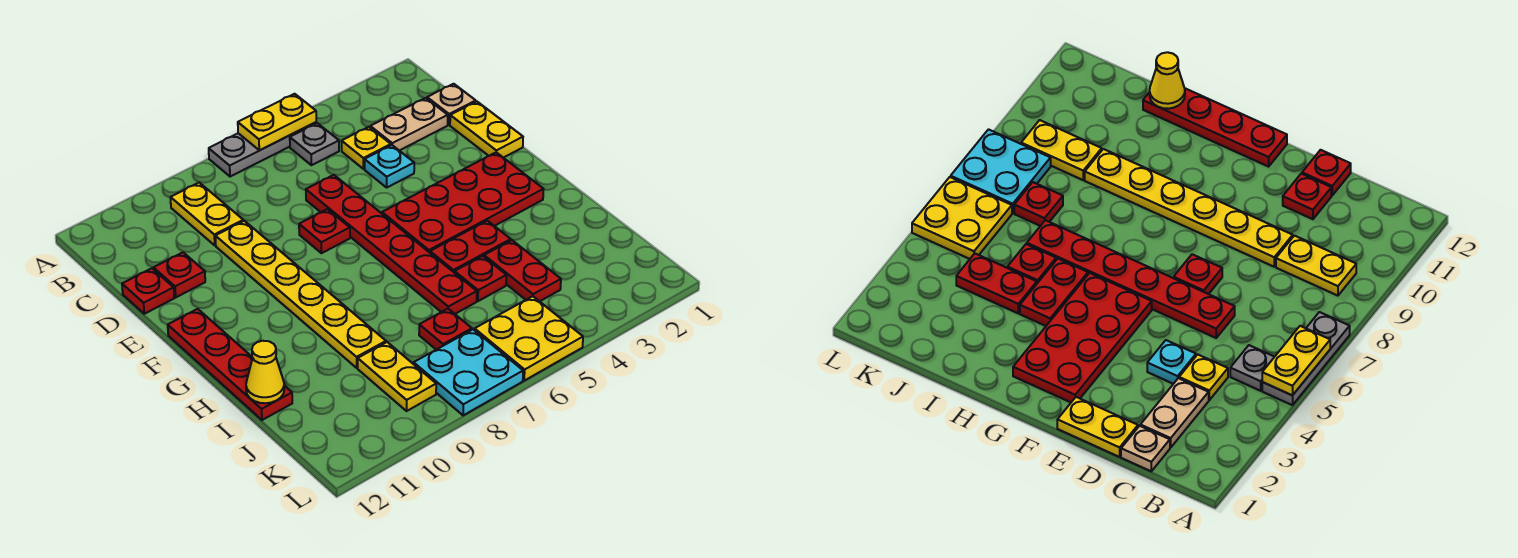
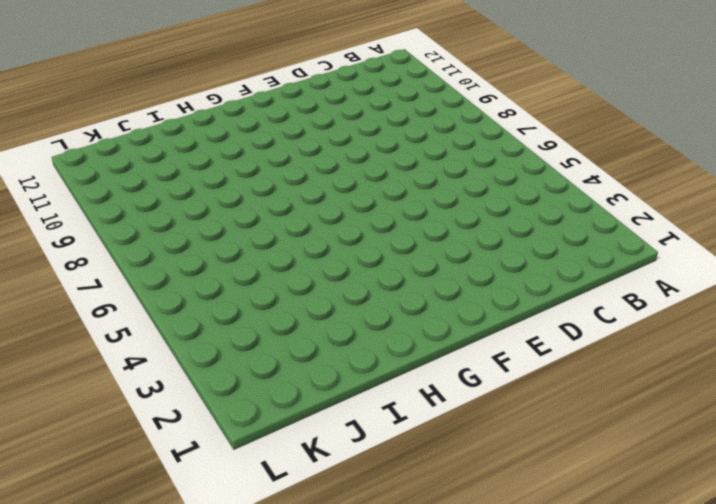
none -> grey 1x3 plate [209,122,316,177]
none -> grey 1x1 plate [290,123,339,165]
none -> yellow 1x2 plate [170,183,243,245]

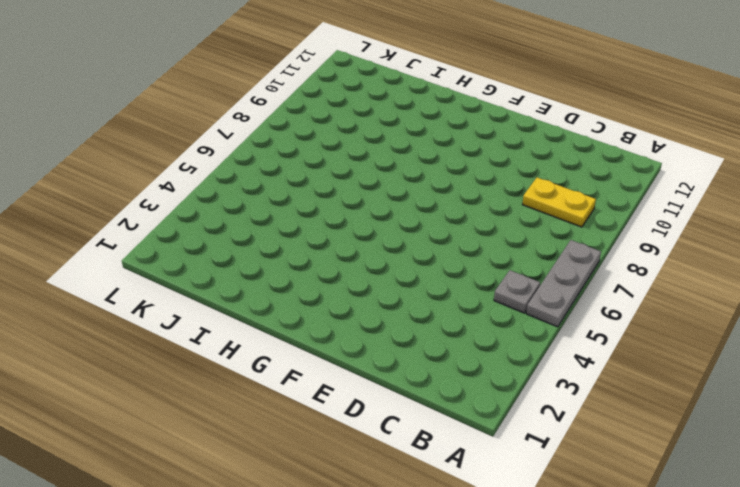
none -> tan 1x1 plate [427,84,476,125]
none -> tan 1x2 plate [370,98,448,151]
none -> yellow 1x1 plate [342,127,391,169]

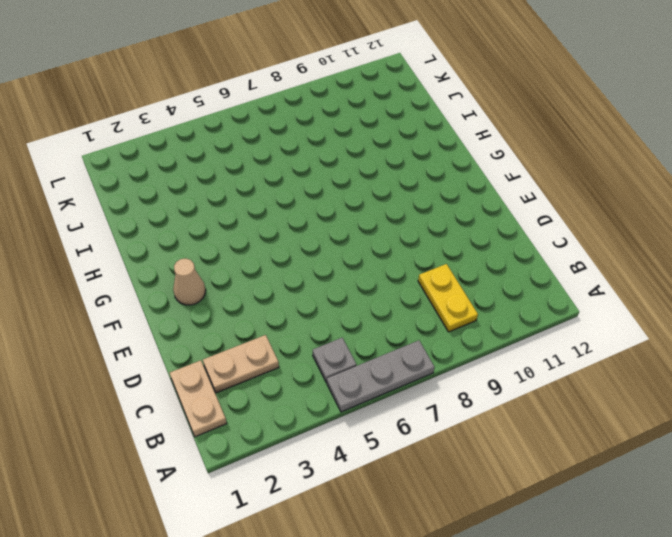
tan 1x2 plate [170,360,227,437] -> tan 1x1 plate [427,84,476,125]
tan 1x1 cone [173,258,206,305] -> red 2x4 plate [382,152,544,253]
none -> yellow 1x1 plate [342,127,391,169]
none -> yellow 1x2 plate [450,102,523,158]
none -> cyan 1x1 plate [365,145,414,187]

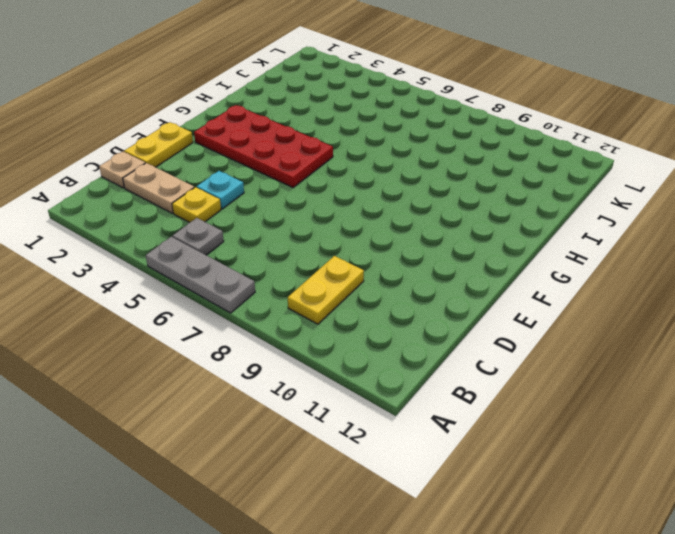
none -> red 1x6 plate [306,175,477,314]
none -> yellow 1x6 plate [215,221,386,368]
none -> red 1x1 plate [154,252,205,297]

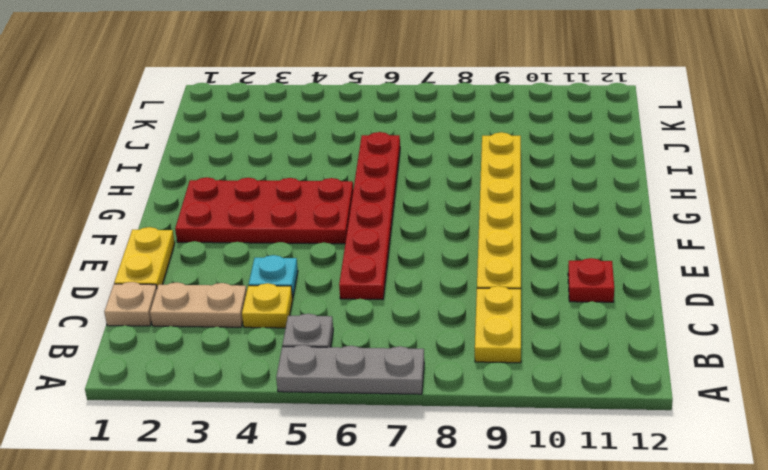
none -> red 1x1 plate [122,268,174,314]
none -> red 1x1 plate [299,209,350,253]
none -> red 1x4 plate [168,309,292,420]

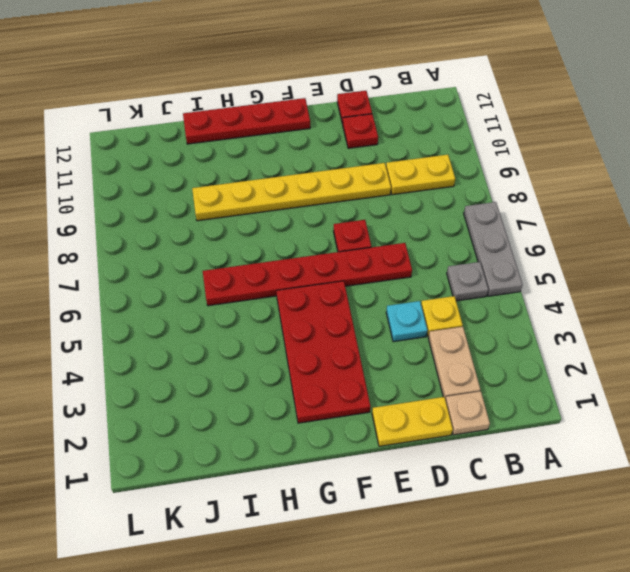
none -> red 1x2 plate [430,221,511,273]
none -> red 1x2 plate [484,240,561,301]
none -> red 1x1 plate [455,256,506,301]

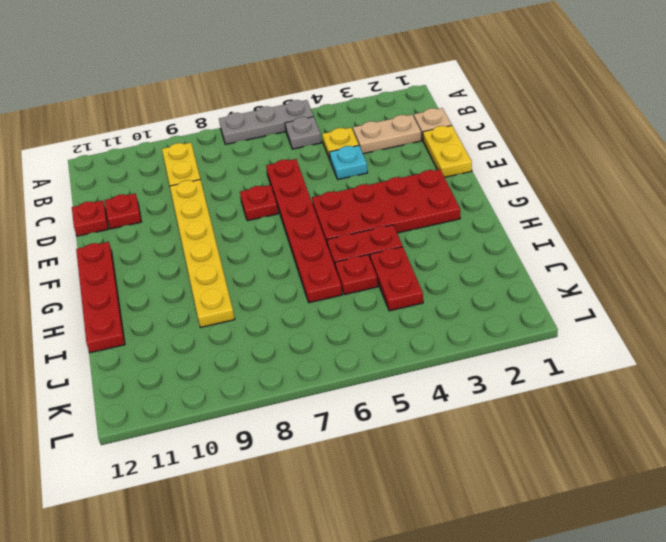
none -> red 1x1 plate [419,309,472,350]
none -> yellow 1x2 plate [358,342,436,411]
none -> yellow 2x2 plate [475,296,583,381]

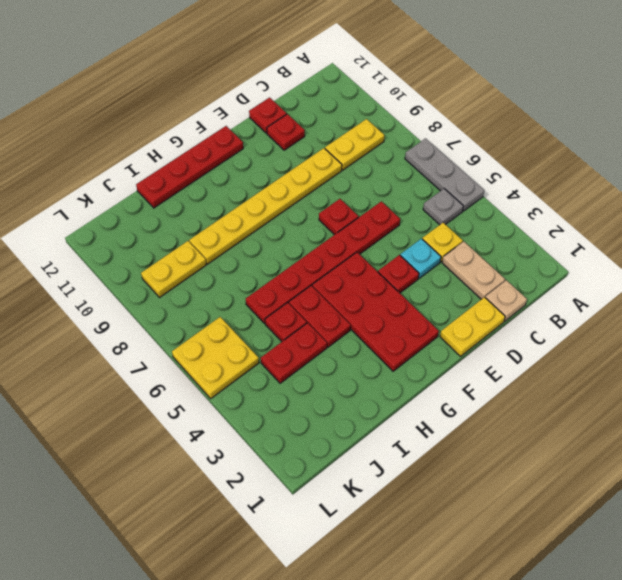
red 1x1 plate [378,255,419,293] -> red 1x1 plate moved to [419,309,472,350]
none -> cyan 2x2 plate [414,329,523,415]
none -> yellow 1x2 plate [238,94,316,150]
none -> yellow 1x1 cone [246,341,284,403]

